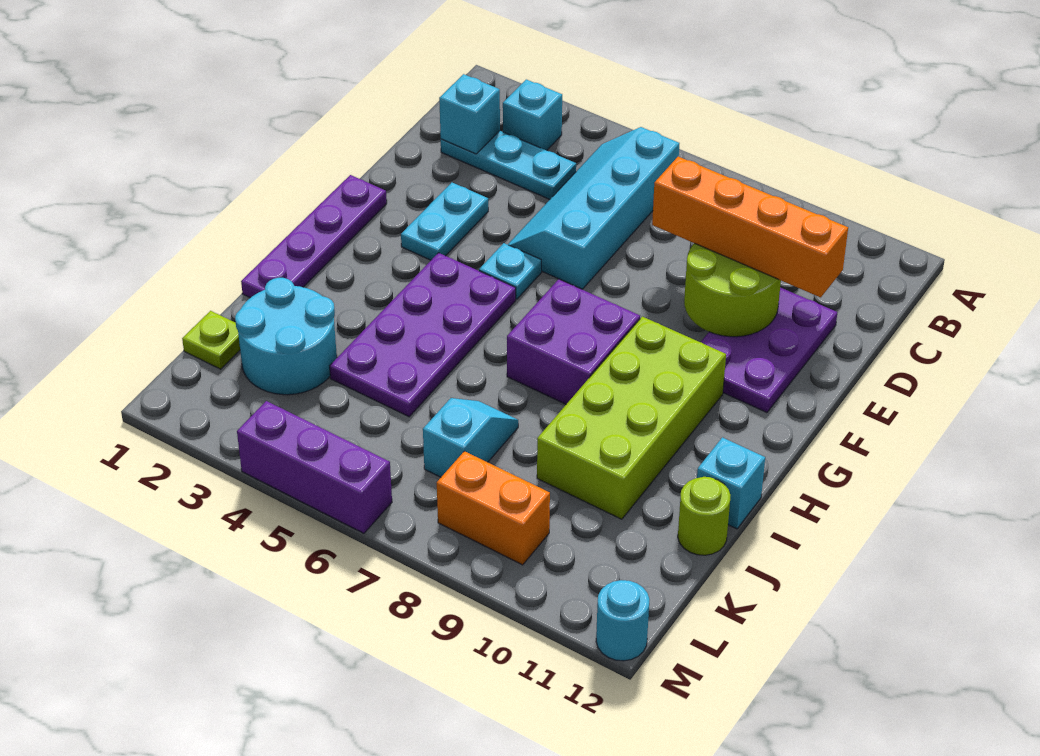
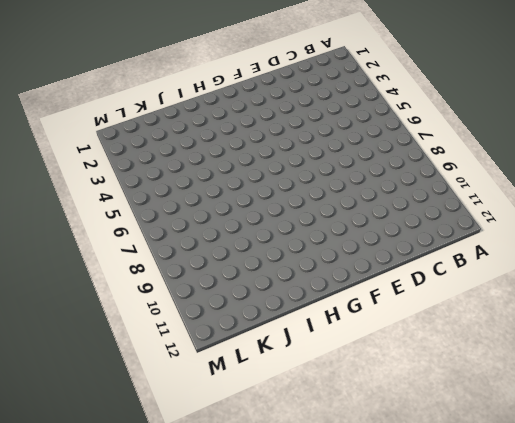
none -> cyan 1x1 brick [503,79,562,150]
none -> cyan 2x4 slope [508,127,679,289]
none -> cyan 1x3 plate [441,131,576,199]

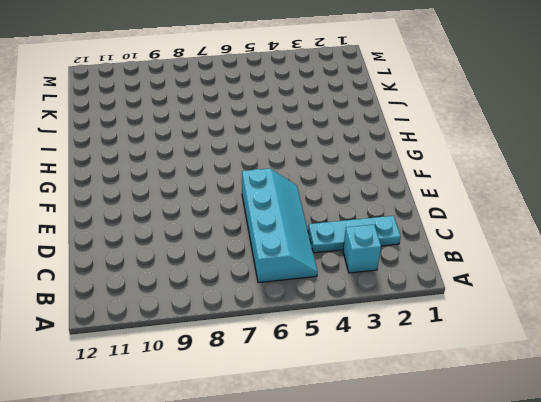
none -> purple 2x3 plate [701,287,837,412]
none -> cyan 1x2 plate [401,183,488,260]
none -> purple 1x4 plate [241,175,387,298]

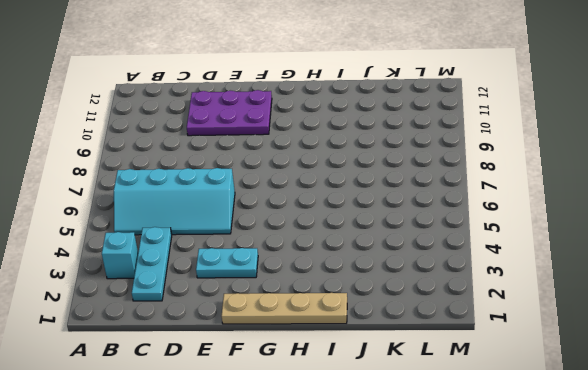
tan 1x4 plate [222,293,347,324] -> purple 1x4 plate [241,175,387,298]
none -> cyan 1x1 plate [479,243,541,299]
none -> purple 2x4 plate [330,253,516,417]
none -> purple 2x2 brick [507,279,640,404]

